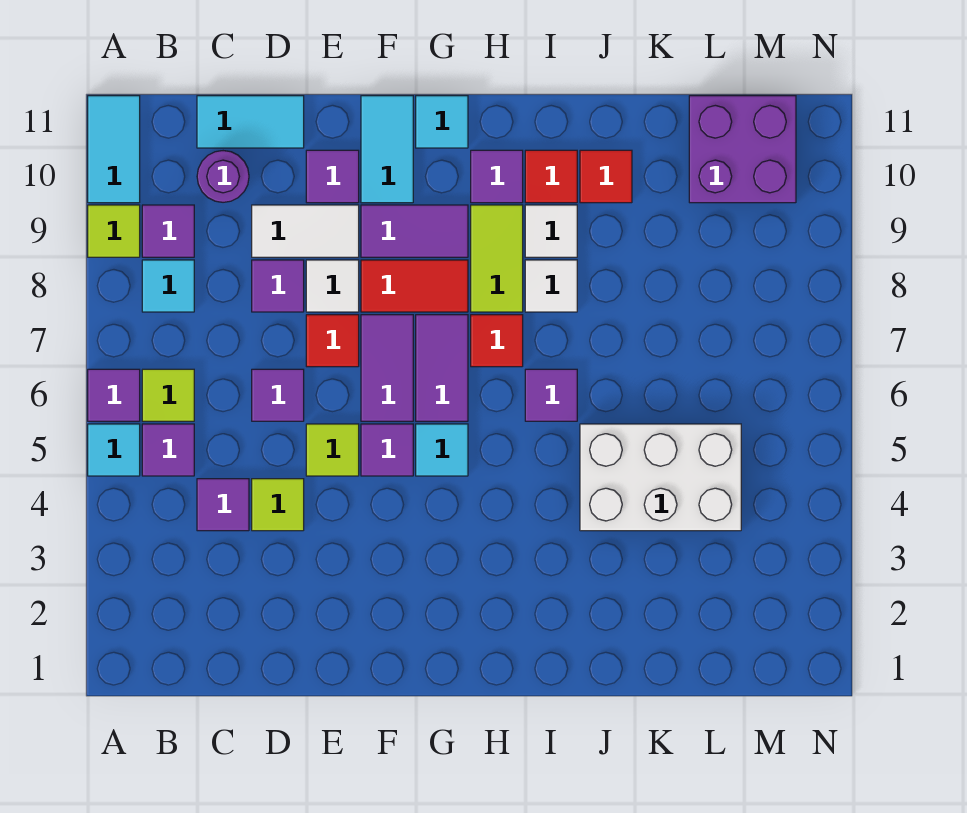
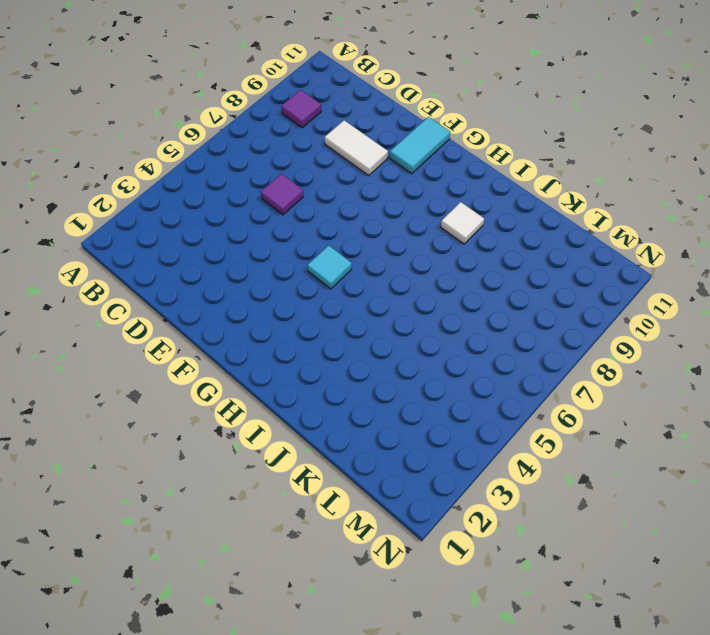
none -> cyan 1x1 tile [88,424,140,476]
none -> purple 1x1 tile [88,369,140,421]
none -> lime 1x1 tile [88,205,140,257]
none -> cyan 1x2 tile [88,96,140,203]

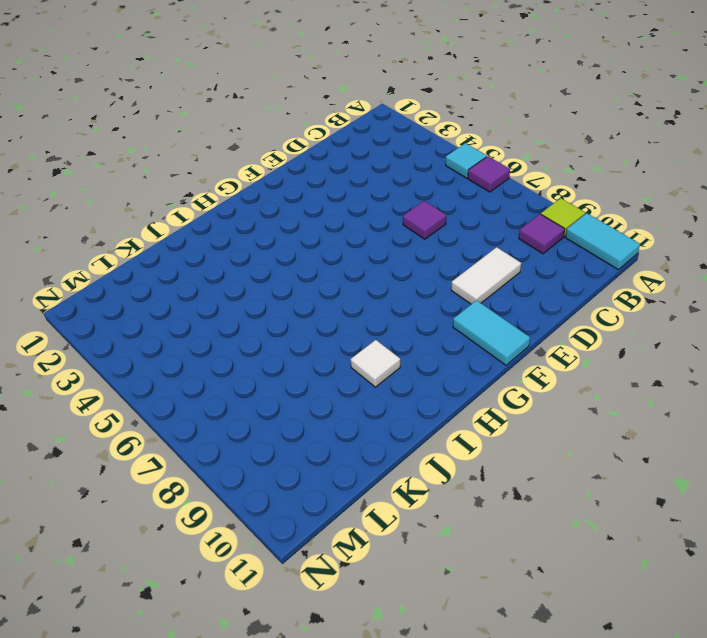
none -> purple 1x1 tile [142,424,194,476]
none -> lime 1x1 tile [142,369,194,421]
none -> cyan 1x1 tile [142,260,194,312]
none -> purple 1x1 tile [197,479,249,531]

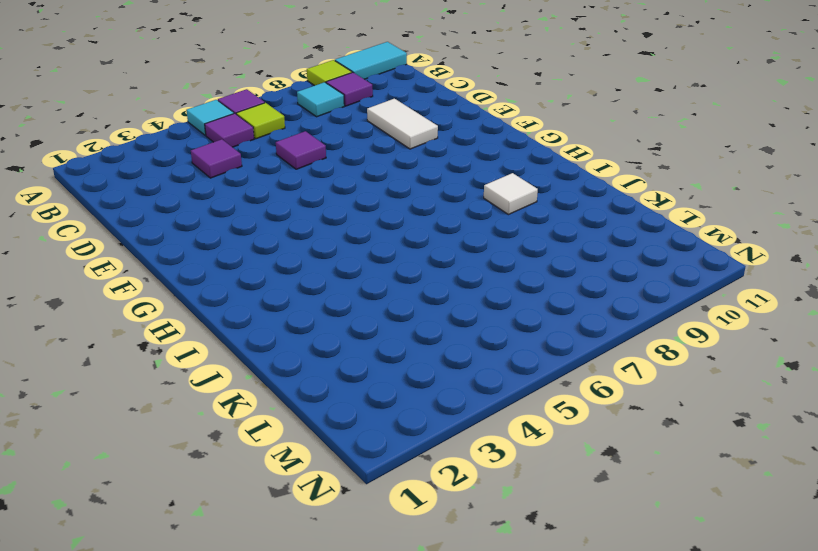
none -> purple 1x1 round brick [197,151,249,202]
none -> cyan 1x2 tile [197,96,304,148]
none -> lime 1x1 tile [252,479,304,531]
none -> purple 1x1 tile [252,260,304,312]

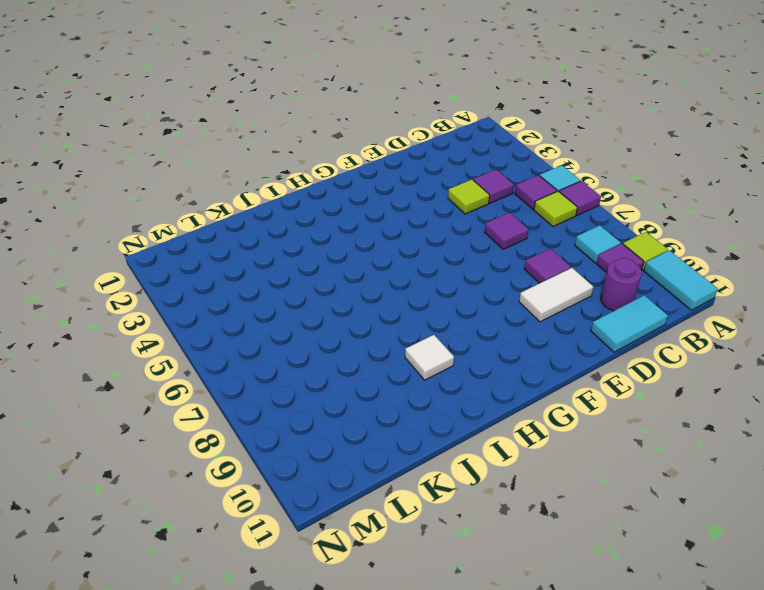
none -> lime 1x1 tile [306,424,359,476]
none -> red 1x1 tile [306,315,359,367]
none -> white 1x1 tile [306,260,359,312]
none -> purple 1x1 tile [306,150,359,203]

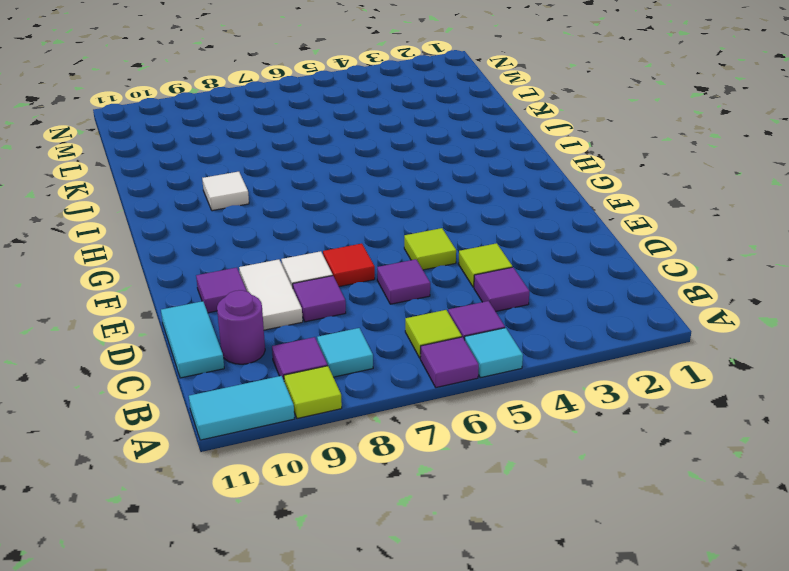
none -> purple 1x1 tile [361,424,413,476]
none -> purple 1x2 tile [361,315,413,421]
none -> red 1x2 tile [361,260,468,312]
none -> purple 1x2 tile [361,205,468,257]

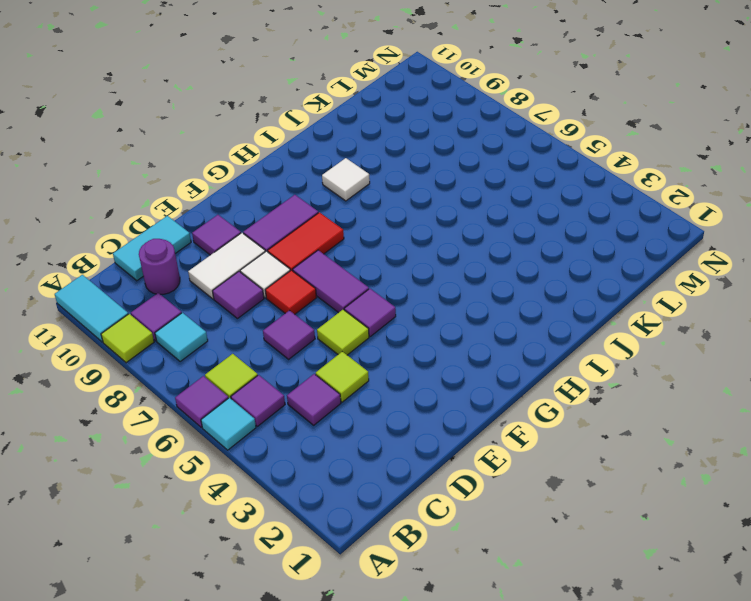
none -> cyan 1x2 tile [361,96,413,203]
none -> cyan 1x1 tile [416,424,468,476]
none -> purple 1x2 tile [416,315,468,421]
none -> cyan 1x1 tile [416,96,468,148]

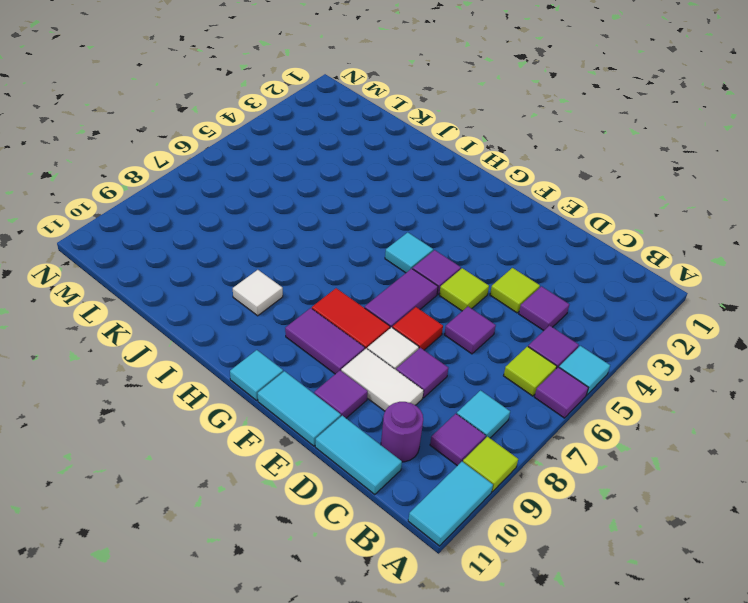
cyan 1x2 tile [258,371,341,446] -> cyan 1x2 tile turned to [361,96,413,203]
none -> purple 1x2 tile [416,315,468,421]
none -> red 1x1 tile [471,315,523,367]
none -> lime 1x2 tile [471,205,523,312]
none -> purple 1x1 tile [471,150,523,203]

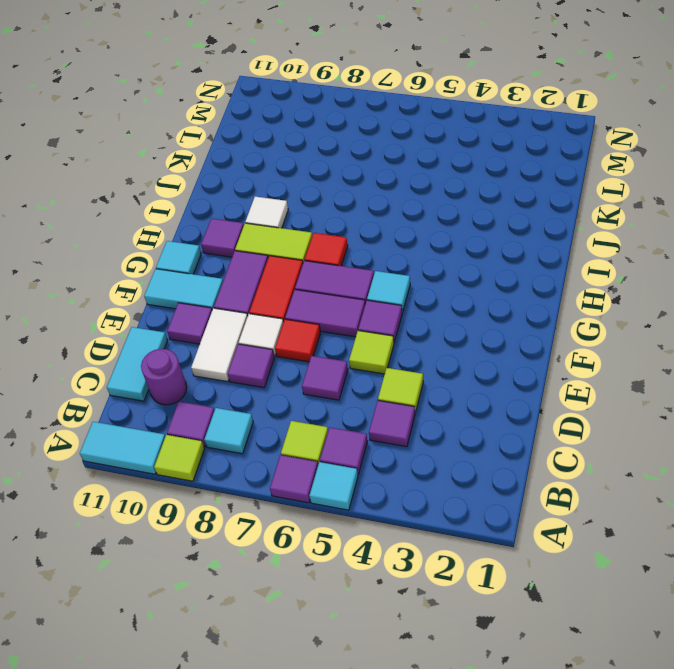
none -> purple 1x1 tile [525,369,577,421]
none -> white 1x1 tile [525,260,577,312]
none -> red 1x1 tile [525,150,577,203]
none -> white 2x3 brick [580,424,741,531]

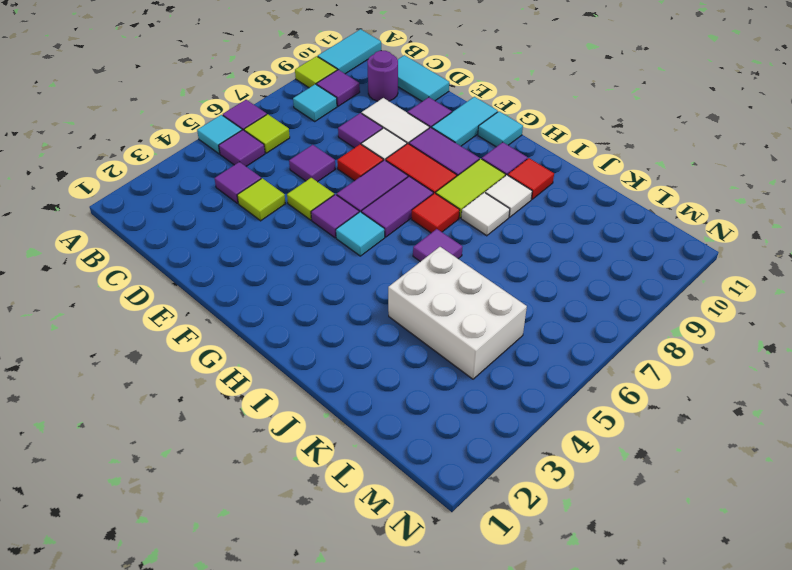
none -> red 1x1 tile [580,150,632,203]
none -> purple 2x2 brick [689,96,796,203]

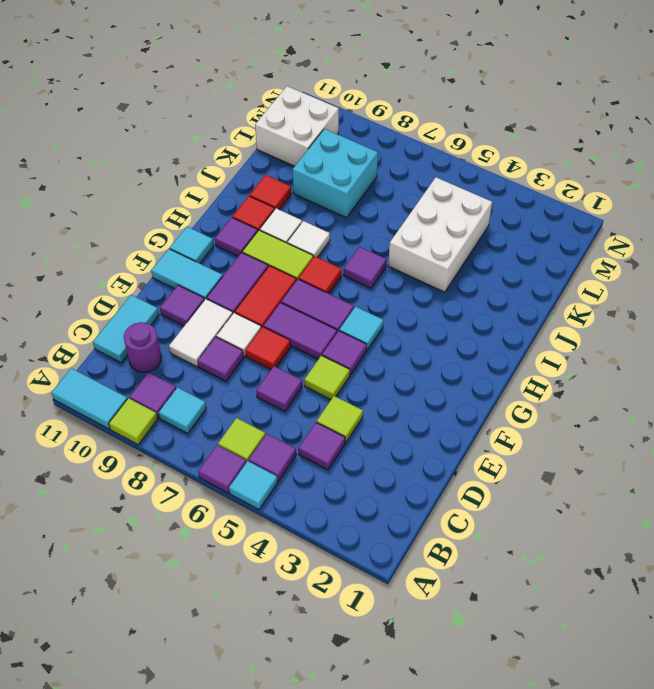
cyan 2x2 brick [293,129,378,218] -> none
white 2x2 brick [255,86,339,166] -> purple 2x2 brick [689,96,796,203]

